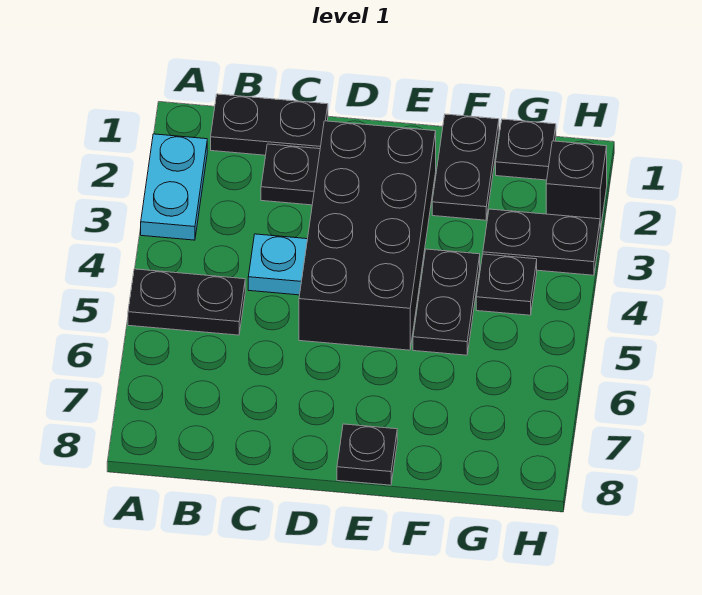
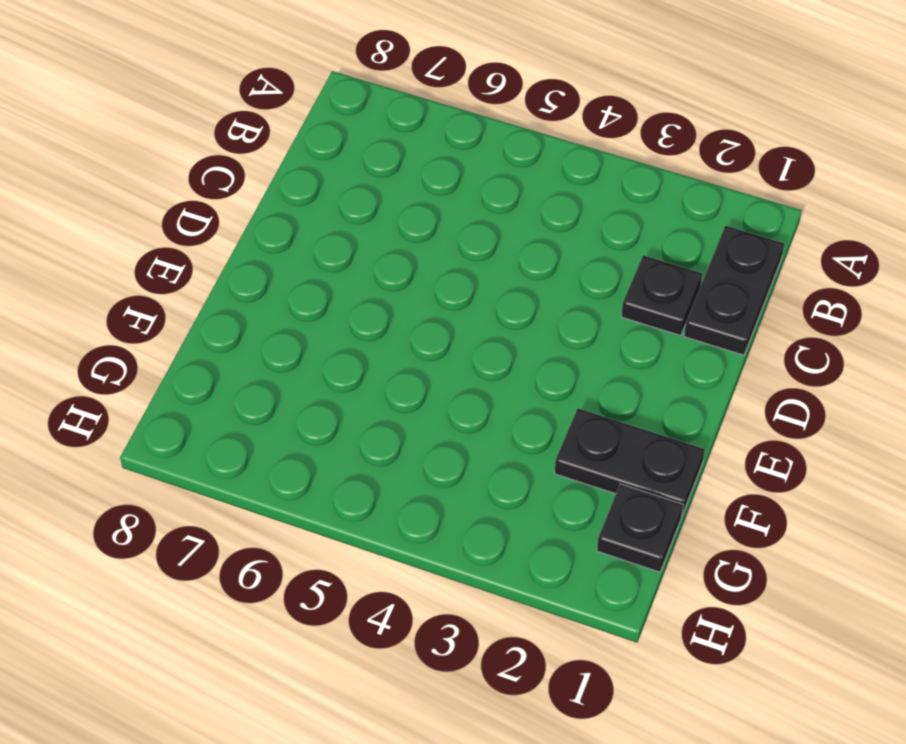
none -> cyan 1x2 plate [141,134,207,240]
none -> black 1x2 plate [128,269,245,335]
none -> cyan 1x1 plate [248,234,307,295]

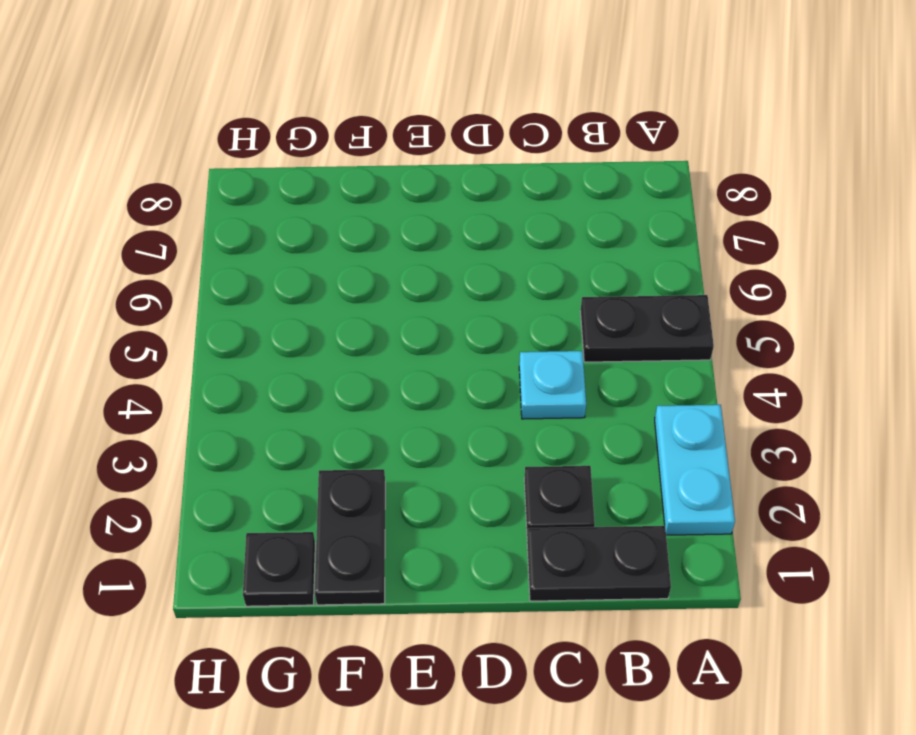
none -> black 2x4 brick [299,121,436,350]
none -> black 1x1 plate [337,424,397,485]
none -> black 1x2 plate [413,249,480,355]

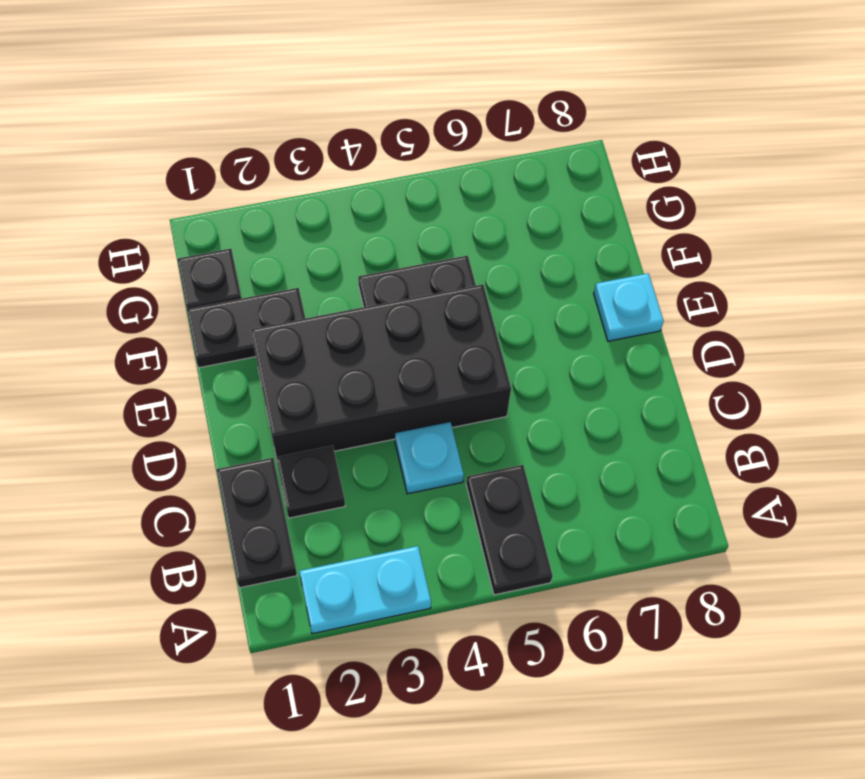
cyan 1x1 plate [594,273,664,341] -> black 1x1 plate [337,424,397,485]
none -> black 1x2 plate [483,209,600,275]
none -> black 1x1 plate [476,254,537,315]
none -> black 1x1 brick [546,141,607,230]

